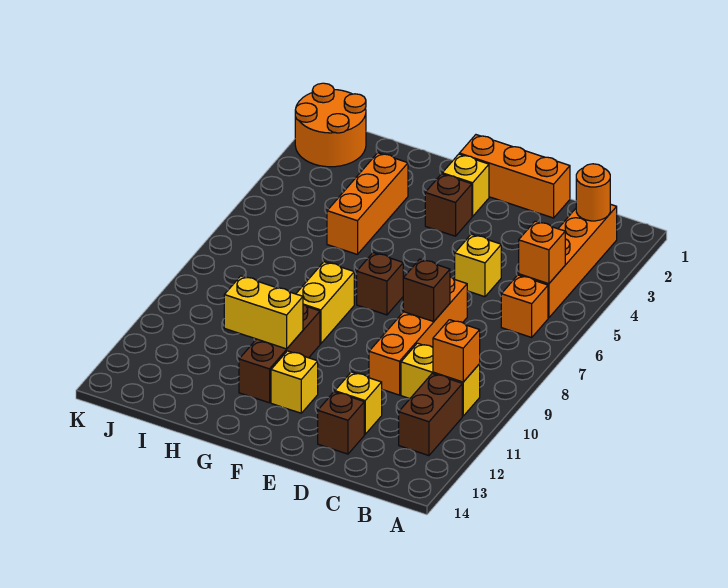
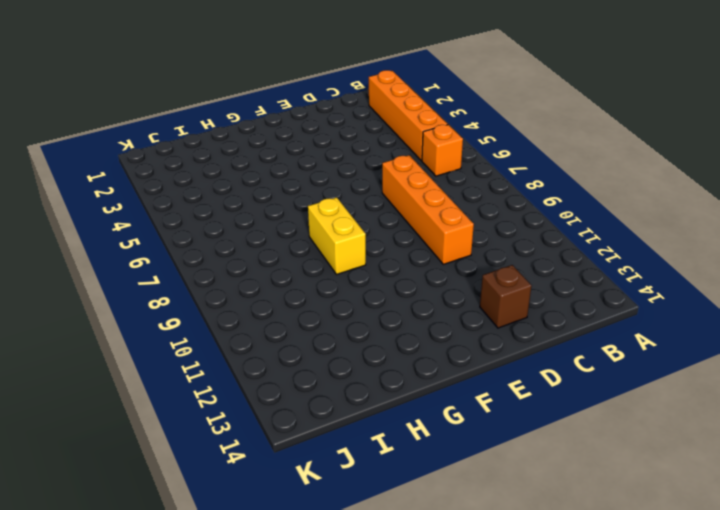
none -> yellow 1x2 brick [401,343,480,416]
none -> brown 1x2 brick [399,374,462,456]
none -> orange 1x3 brick [459,135,570,218]

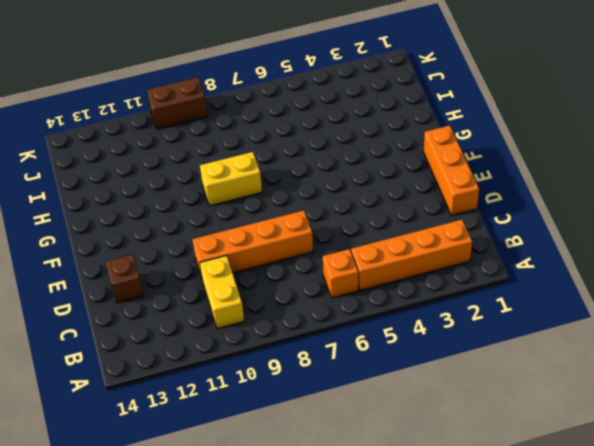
brown 1x2 brick [147,77,208,129] -> brown 1x2 brick moved to [399,374,462,456]
none -> yellow 1x1 brick [455,234,501,297]
none -> yellow 1x1 brick [335,372,382,434]
none -> yellow 1x1 brick [442,154,489,217]

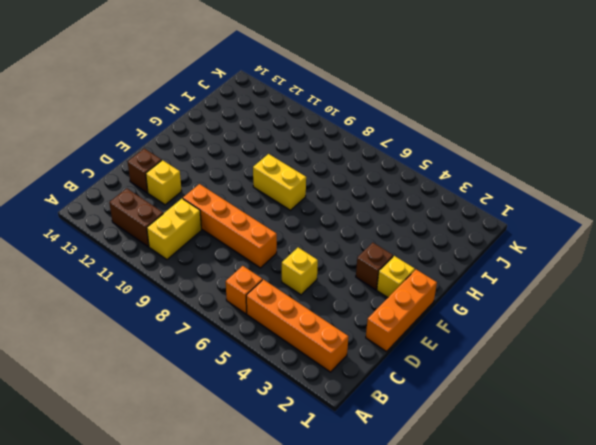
none -> brown 1x1 brick [357,253,403,315]
none -> yellow 1x1 brick [271,351,318,413]
none -> brown 1x3 brick [239,304,320,403]

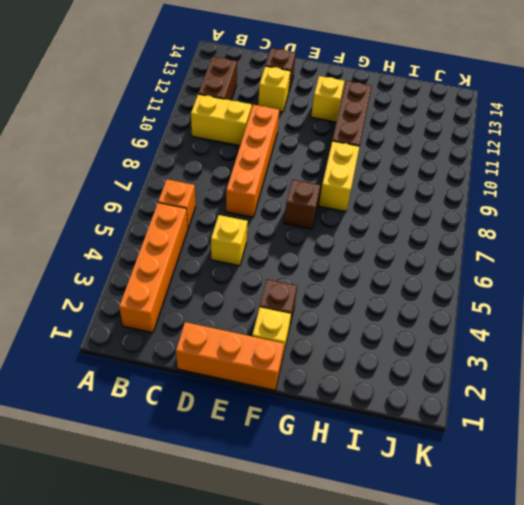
none -> orange 1x3 brick [327,153,408,255]
none -> orange 2x2 round brick [295,83,366,167]
none -> orange 1x1 round brick [576,164,610,221]

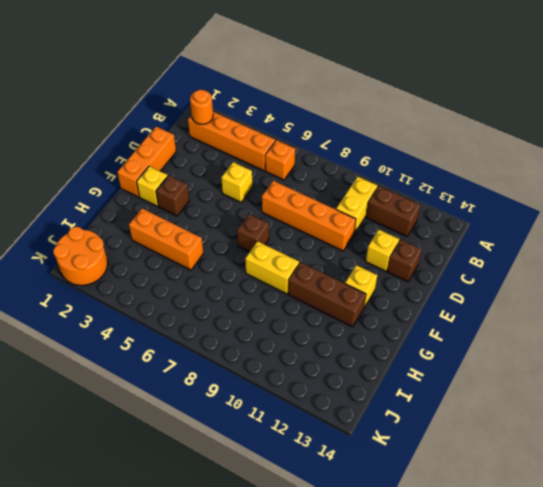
none -> orange 1x1 brick [519,221,565,284]
none -> orange 1x1 brick [433,320,480,382]
none -> brown 1x1 brick [403,259,450,321]

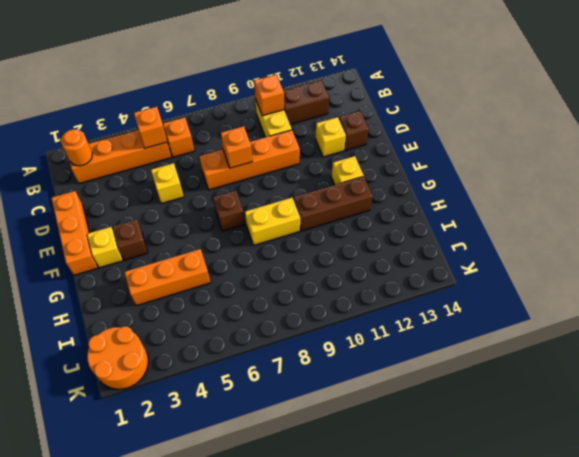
orange 1x1 brick [221,126,252,168] -> brown 1x1 brick [403,259,450,321]
none -> yellow 1x2 brick [224,276,303,349]

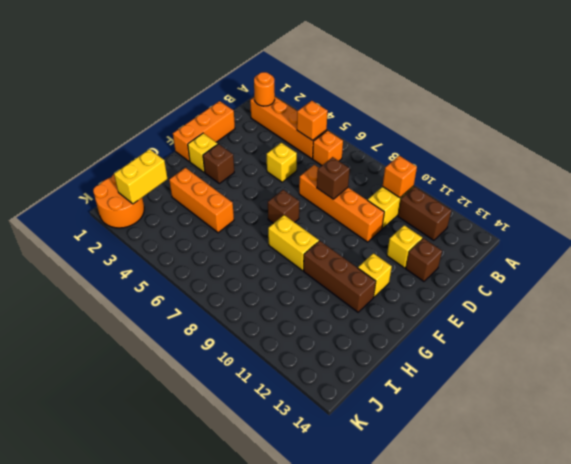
yellow 1x2 brick [114,149,167,204] -> yellow 1x2 brick moved to [224,276,303,349]

